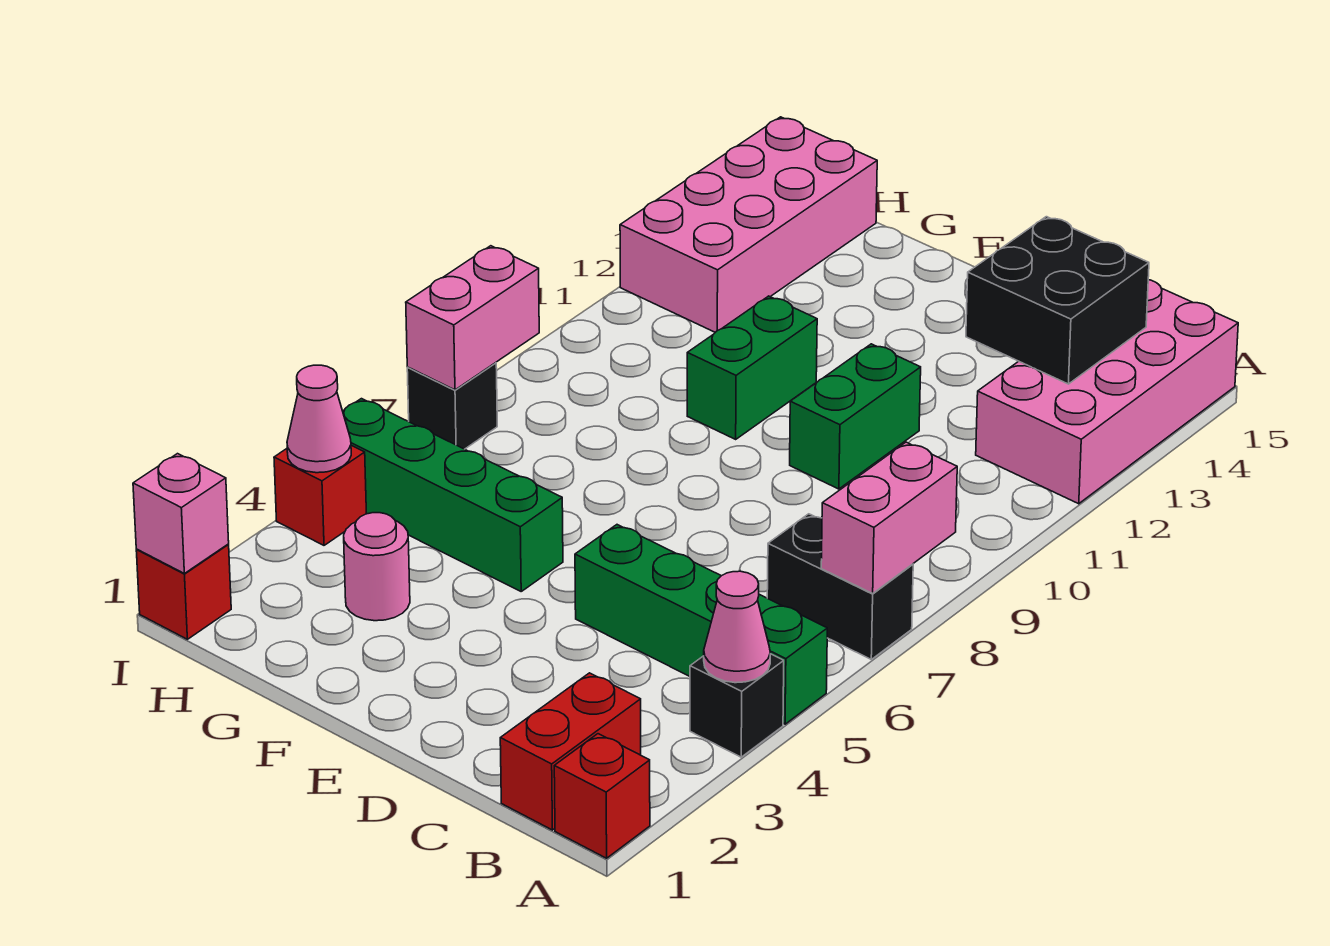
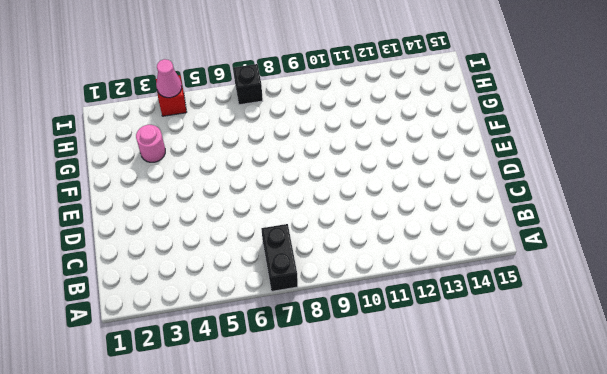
none -> red 1x1 brick [554,734,650,858]
none -> black 1x1 brick [690,654,784,757]
none -> green 1x4 brick [575,525,827,724]

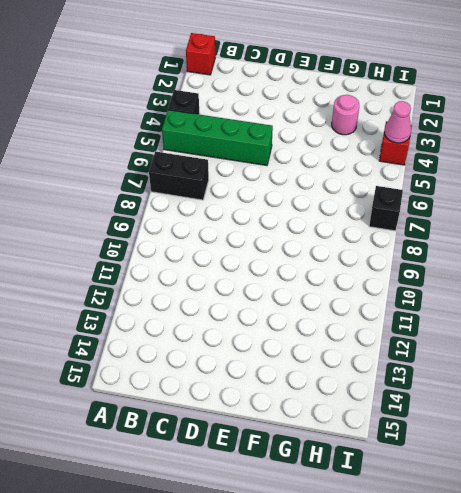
none -> pink 2x4 brick [976,280,1238,504]
none -> red 1x2 brick [500,673,641,830]
none -> green 1x2 brick [790,344,921,489]

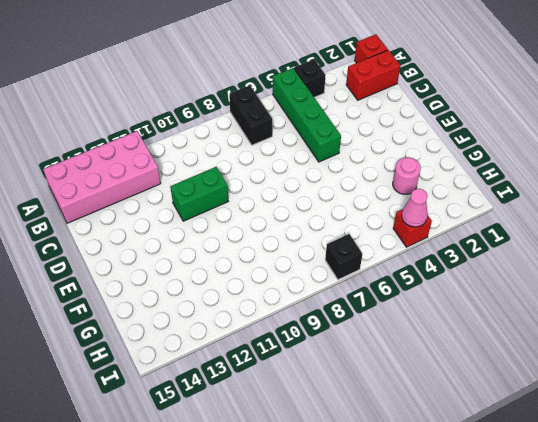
none -> green 1x4 brick [343,399,563,591]
none -> green 1x2 brick [687,296,817,439]
none -> pink 2x4 brick [620,117,877,332]

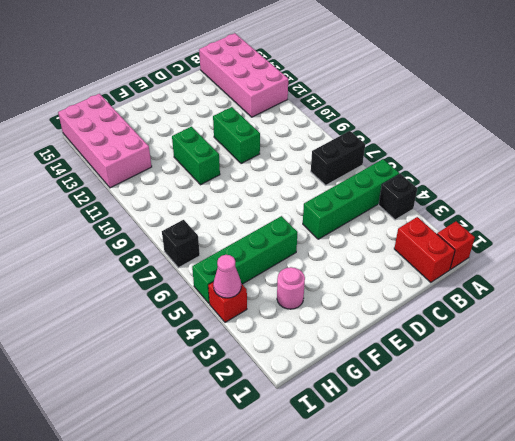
none -> red 1x1 brick [136,545,231,639]
none -> pink 1x1 cone [704,571,770,683]
none -> pink 1x2 brick [821,442,957,593]

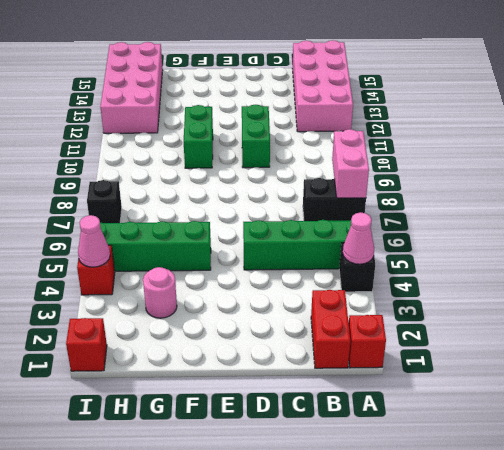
none -> black 2x2 brick [966,217,1149,384]
none -> pink 1x1 brick [133,454,229,573]
none -> pink 1x2 brick [406,246,539,390]

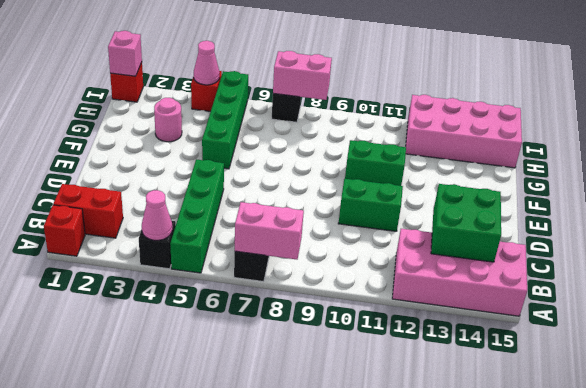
green 2x2 brick [431,184,501,262] -> black 2x2 brick [966,217,1149,384]

